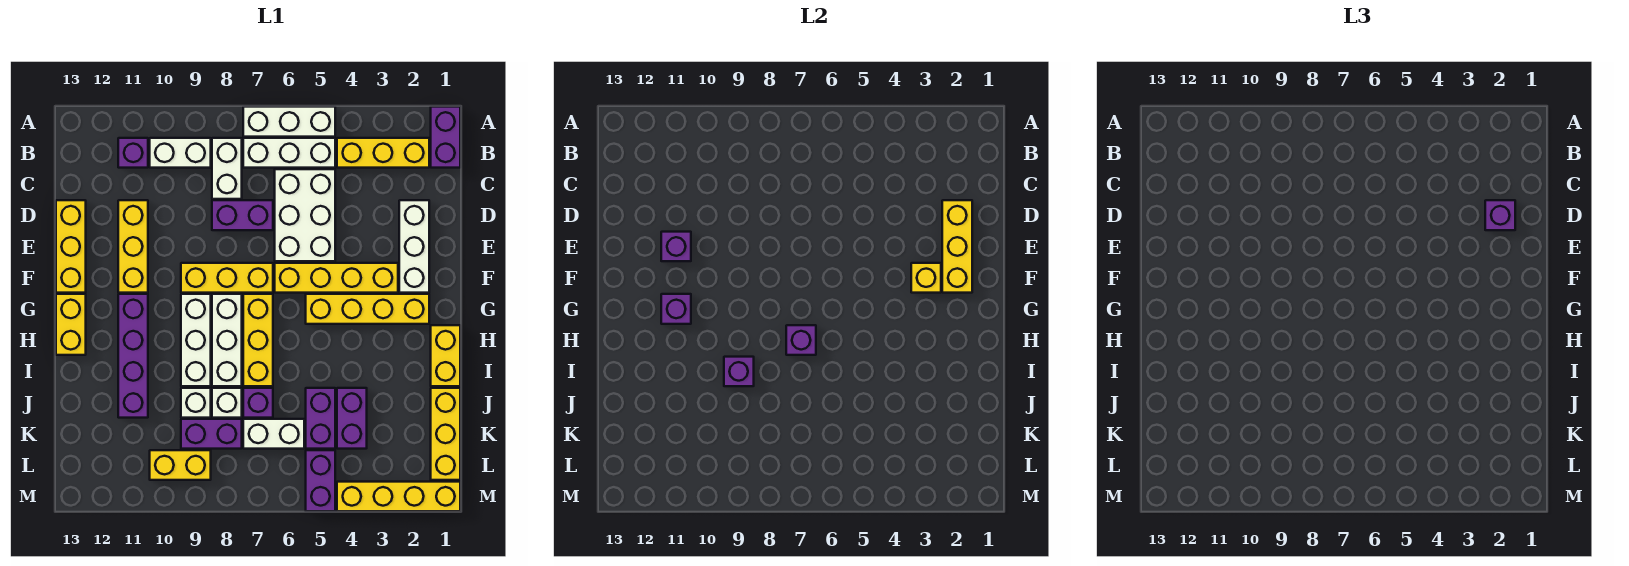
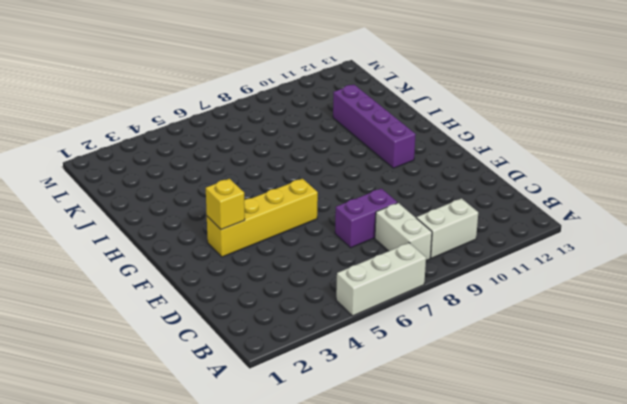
none -> purple 1x2 brick [431,107,460,168]
none -> yellow 1x3 brick [337,138,429,168]
none -> white 1x3 brick [243,138,335,168]
none -> purple 1x1 brick [118,138,148,168]

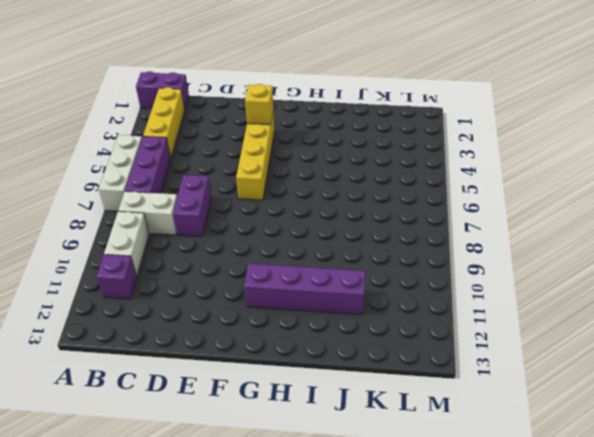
purple 1x3 brick [125,136,171,193] -> white 1x3 brick [243,138,335,168]
none -> white 2x3 brick [275,169,335,261]
none -> white 1x3 brick [399,200,429,293]
none -> yellow 1x3 brick [118,200,148,293]
none -> yellow 1x3 brick [56,200,86,293]

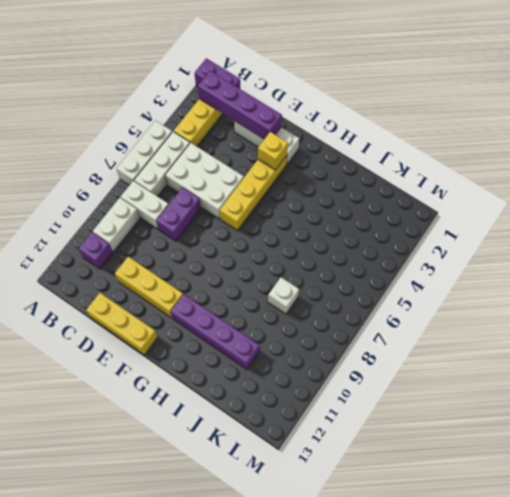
purple 1x4 brick [198,71,282,139] -> yellow 1x3 brick [942,200,972,293]
none -> yellow 1x3 brick [181,263,273,293]
none -> yellow 1x4 brick [306,294,429,324]
none -> yellow 1x3 brick [243,294,273,386]
none -> white 1x3 brick [212,294,242,386]

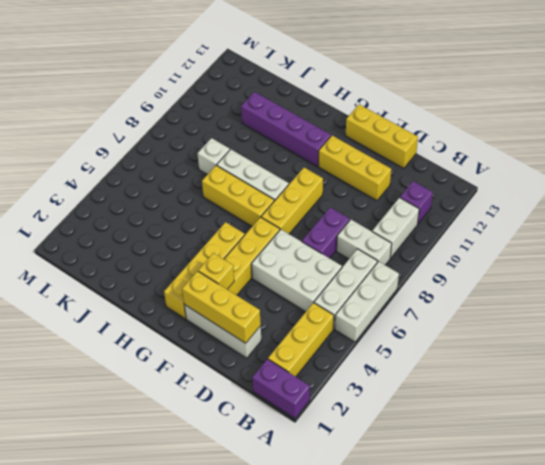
none -> white 1x3 brick [181,294,211,386]
none -> yellow 1x2 brick [56,294,86,355]
none -> yellow 1x2 brick [431,325,460,386]
none -> yellow 1x3 brick [431,388,460,480]

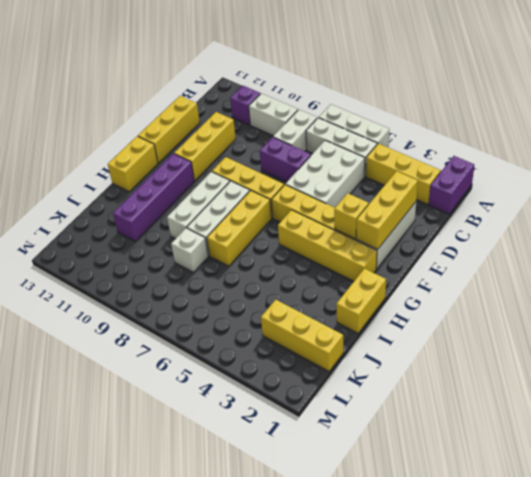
yellow 1x3 brick [261,300,343,371] -> yellow 1x3 brick turned to [431,388,460,480]
none -> purple 1x2 brick [337,388,367,449]
none -> purple 1x2 brick [306,388,335,449]
none -> purple 1x1 brick [243,388,273,418]
none -> white 1x1 brick [181,388,211,418]

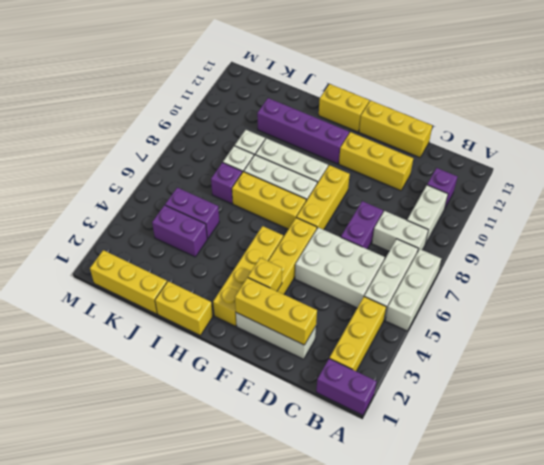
none -> white 1x2 brick [243,419,304,449]
none -> purple 1x2 brick [181,419,242,449]
none -> purple 1x2 brick [306,450,335,511]
none -> yellow 1x2 brick [150,450,211,480]

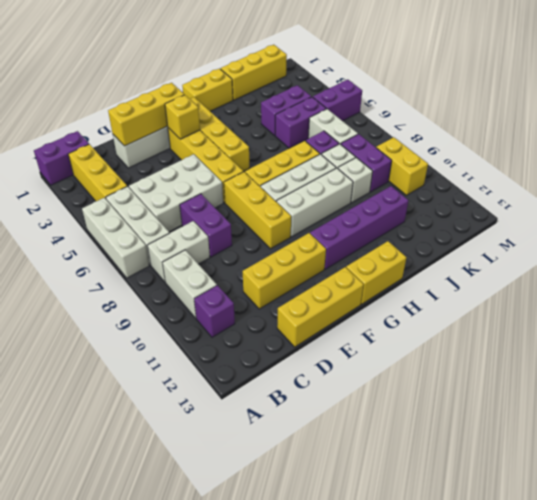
none -> yellow 1x4 brick [337,482,460,511]
none -> purple 1x1 brick [661,232,691,261]
none -> purple 1x1 brick [661,294,691,324]
none -> purple 1x1 brick [786,325,816,355]

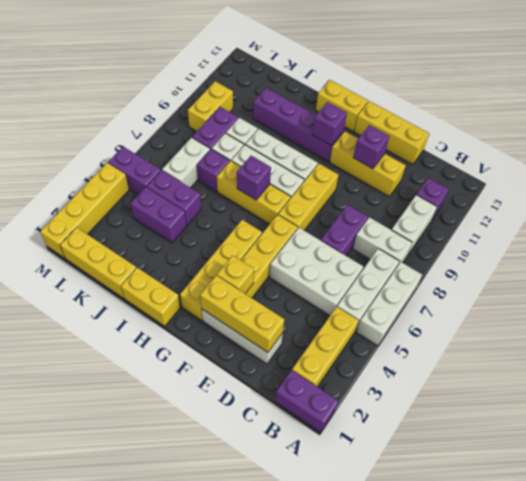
none -> purple 1x1 brick [724,357,754,386]
none -> purple 1x1 brick [1485,200,1515,230]

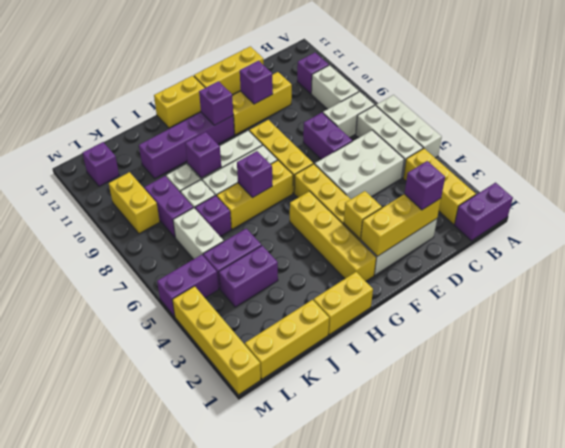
purple 1x1 brick [83,142,119,186] -> none

